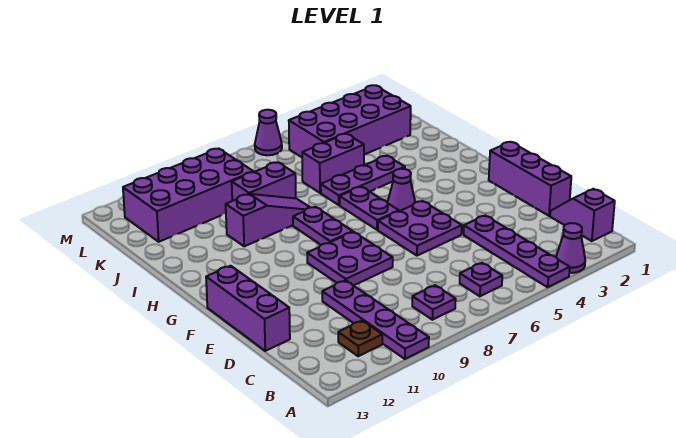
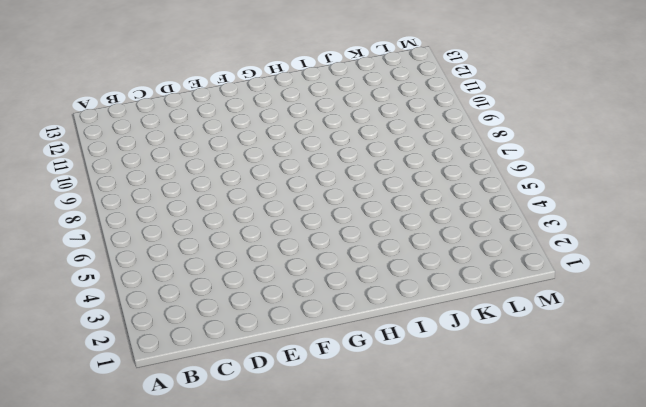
none -> purple 1x1 cone [556,223,585,273]
none -> purple 1x4 plate [464,216,570,287]
none -> purple 1x4 plate [322,280,429,359]

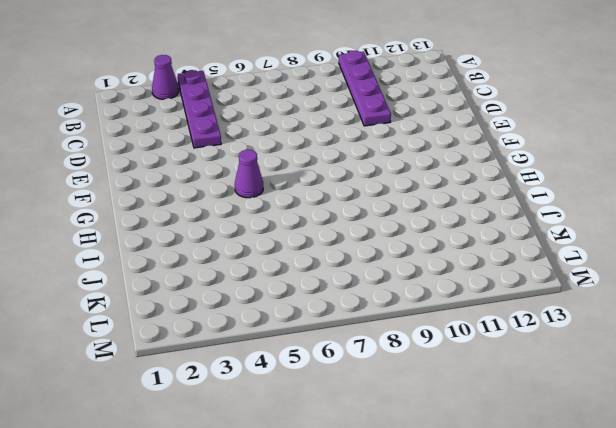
none -> purple 1x2 slope [550,189,615,241]
none -> purple 1x1 plate [460,263,502,296]
none -> purple 1x1 plate [412,285,456,320]

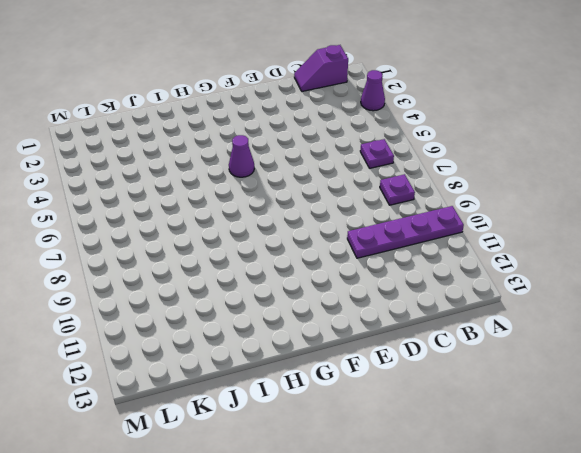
none -> purple 1x4 plate [464,216,570,287]
none -> brown 1x1 plate [338,321,382,356]
none -> purple 1x3 brick [489,142,571,216]

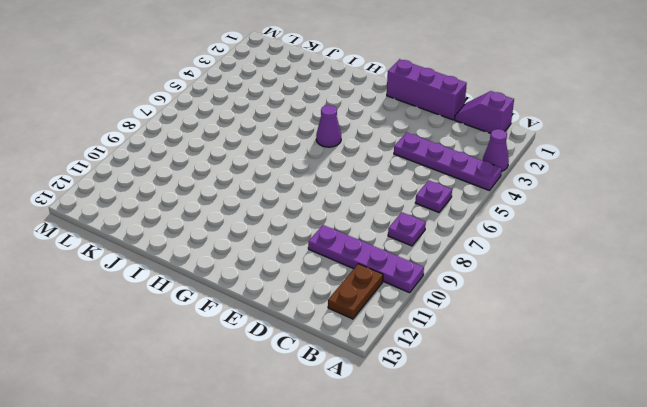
brown 1x2 plate [328,264,383,319] -> brown 1x1 plate [338,321,382,356]
none -> purple 1x3 brick [206,266,290,351]
none -> purple 2x2 plate [378,201,462,256]
none -> purple 2x2 plate [307,232,393,286]

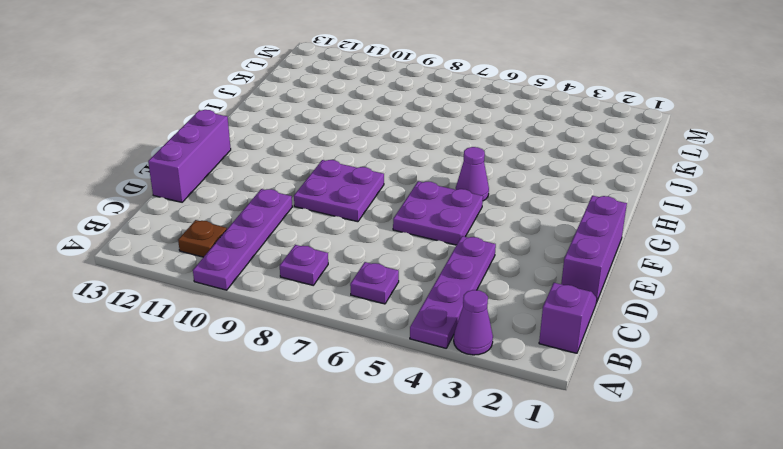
none -> purple 1x2 plate [340,187,399,230]
none -> purple 1x2 plate [293,207,353,245]
none -> purple 1x3 plate [321,156,405,205]

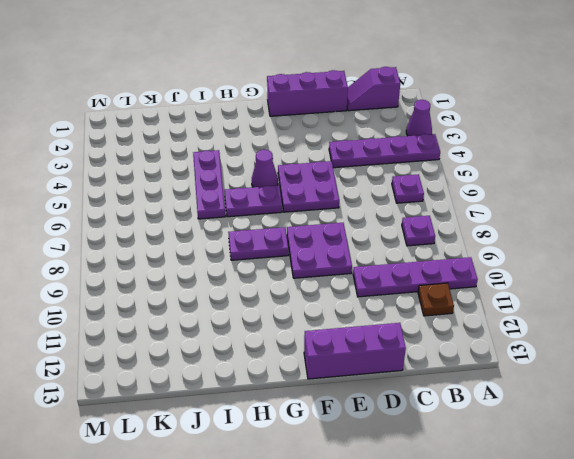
none -> purple 1x3 slope [226,194,310,246]
none -> purple 1x2 brick [302,134,364,193]
none -> purple 1x2 brick [232,162,296,201]

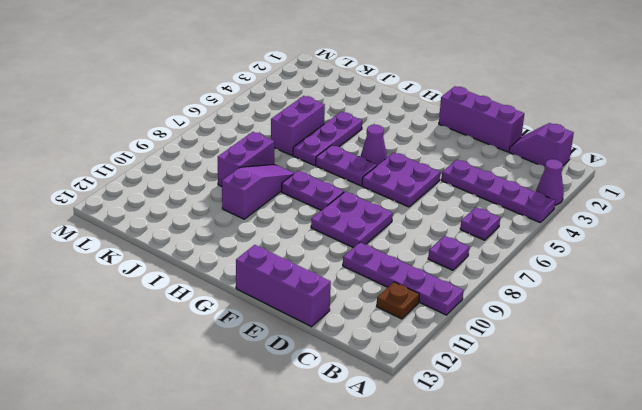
none -> purple 2x4 brick [289,85,411,157]
none -> purple 2x4 brick [123,149,254,242]
none -> purple 1x1 cone [255,110,282,155]

